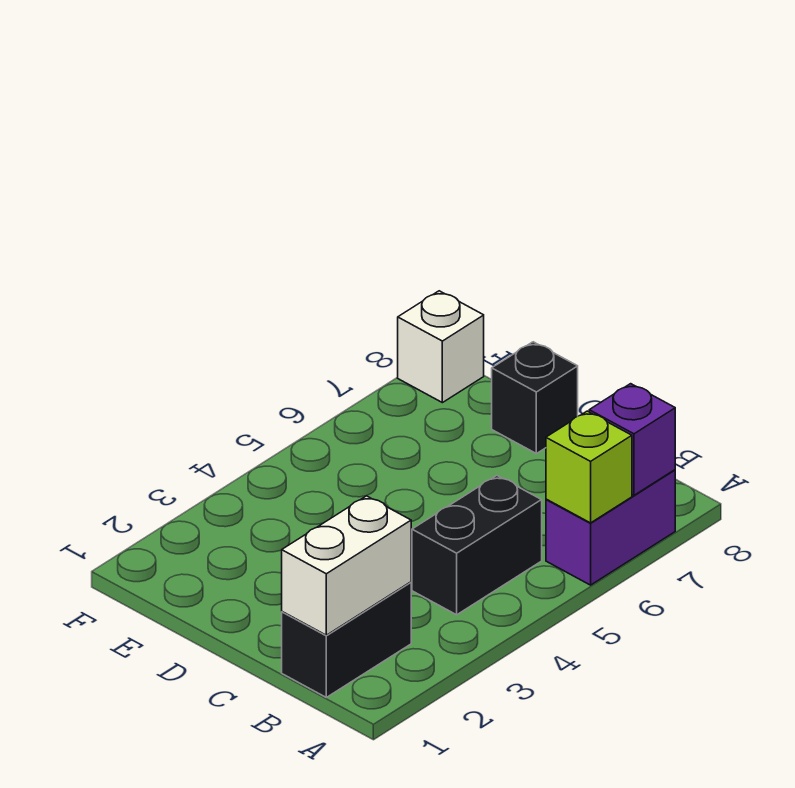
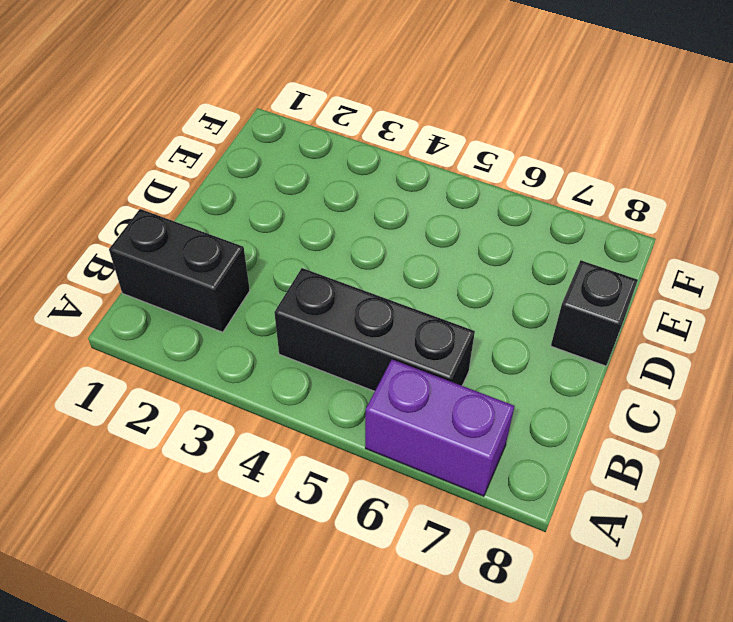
black 1x3 brick [274,268,475,391] -> black 1x2 brick [412,476,542,615]
none -> white 1x1 brick [398,291,484,403]
none -> lime 1x1 brick [546,411,632,523]

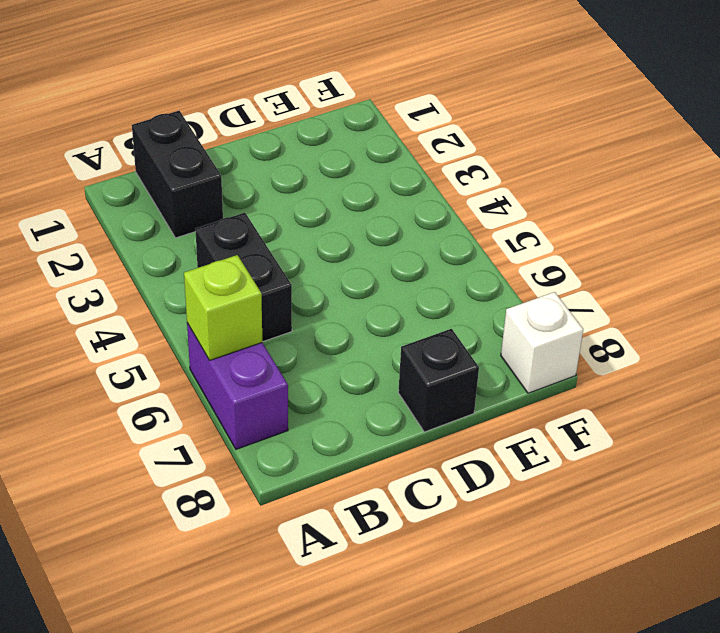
none -> purple 1x1 brick [589,384,675,495]
none -> white 1x2 brick [282,496,411,635]

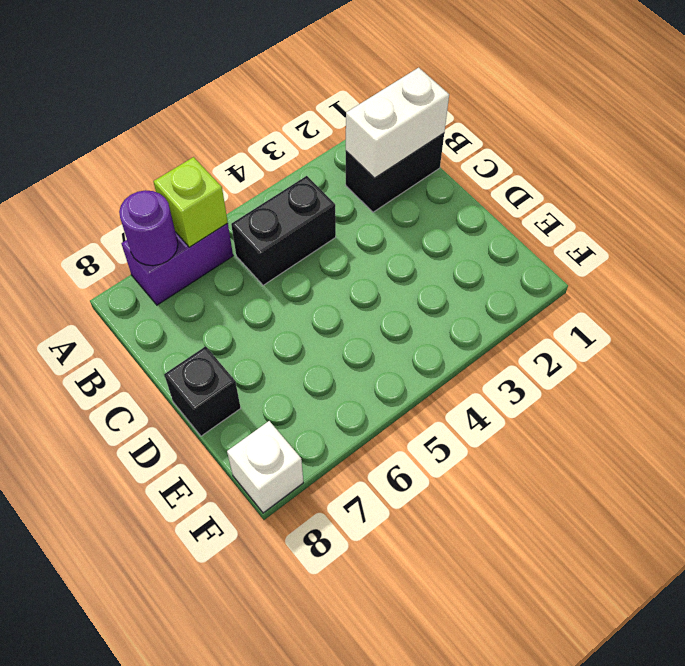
purple 1x1 round brick [119,190,178,266] -> purple 1x1 brick [589,384,675,495]

